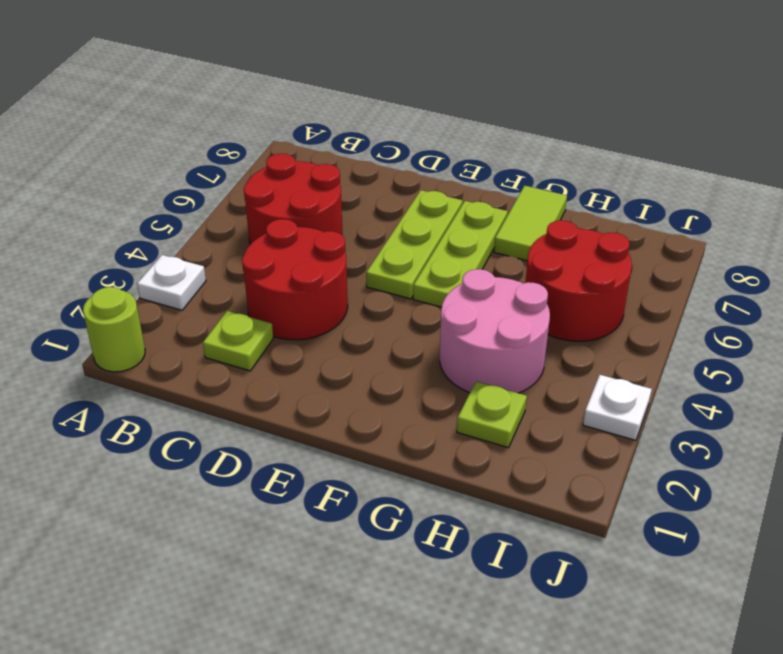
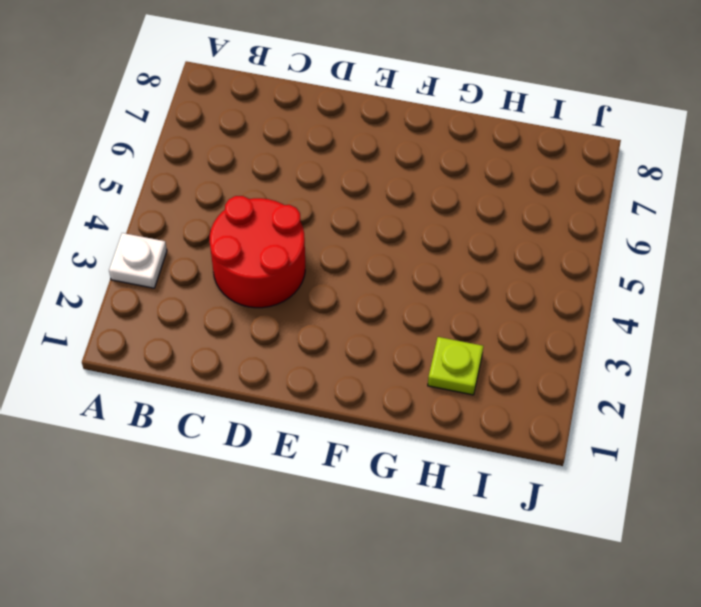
none -> lime 1x1 round brick [83,287,145,372]
none -> red 2x2 round brick [244,154,342,244]
none -> lime 1x1 plate [203,311,273,371]

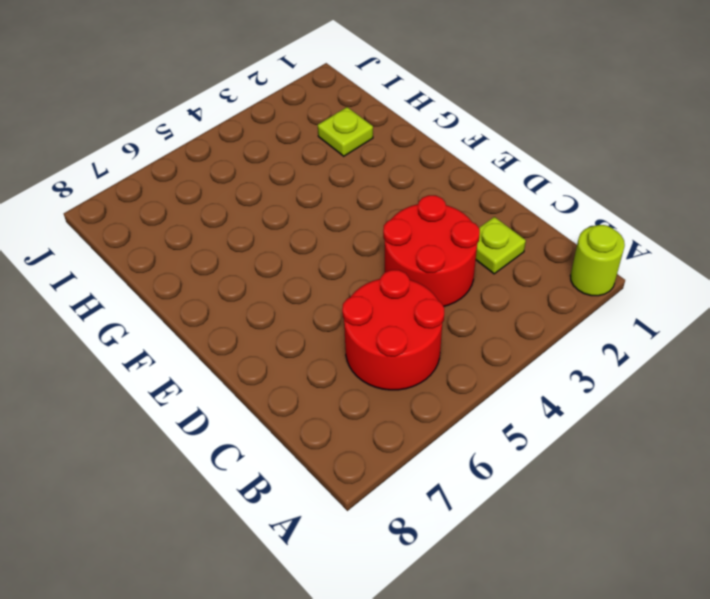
none -> white 1x1 plate [137,255,206,310]
none -> lime 1x3 plate [366,190,463,299]
none -> lime 1x3 plate [413,201,508,307]

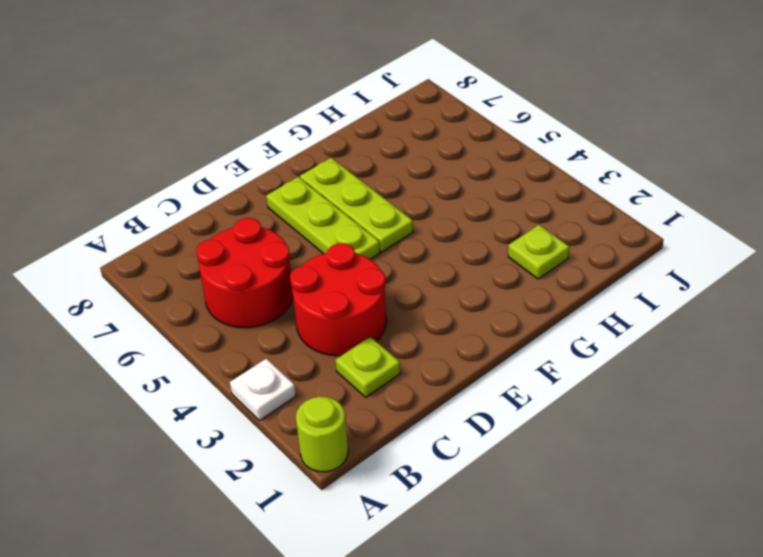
none -> pink 2x2 round brick [440,269,550,393]
none -> lime 1x2 tile [494,186,567,261]
none -> red 2x2 round brick [525,220,632,341]

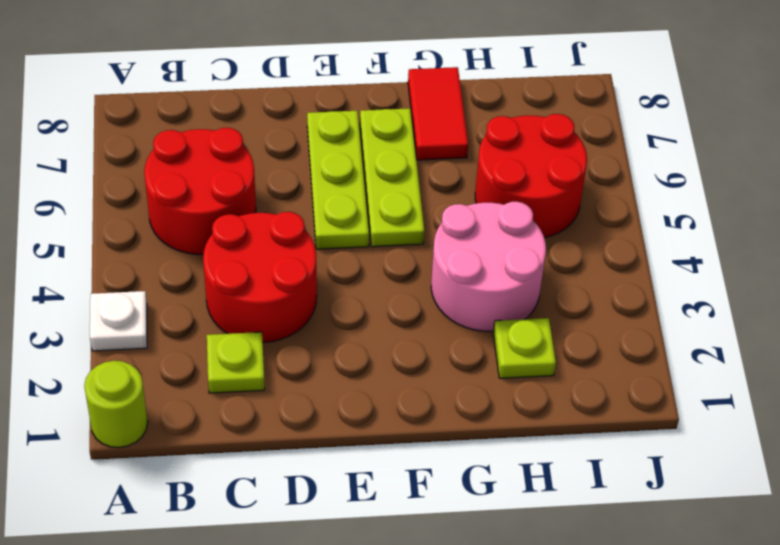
red 1x2 tile [408,67,468,160] -> lime 1x2 tile [494,186,567,261]
none -> white 1x1 plate [583,375,652,440]

